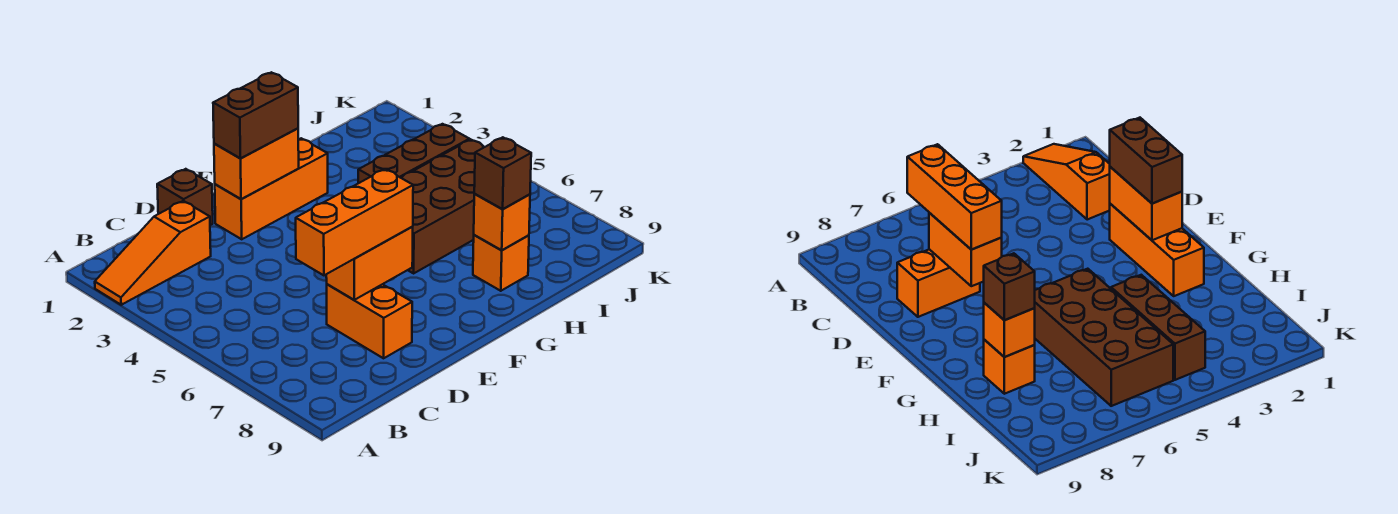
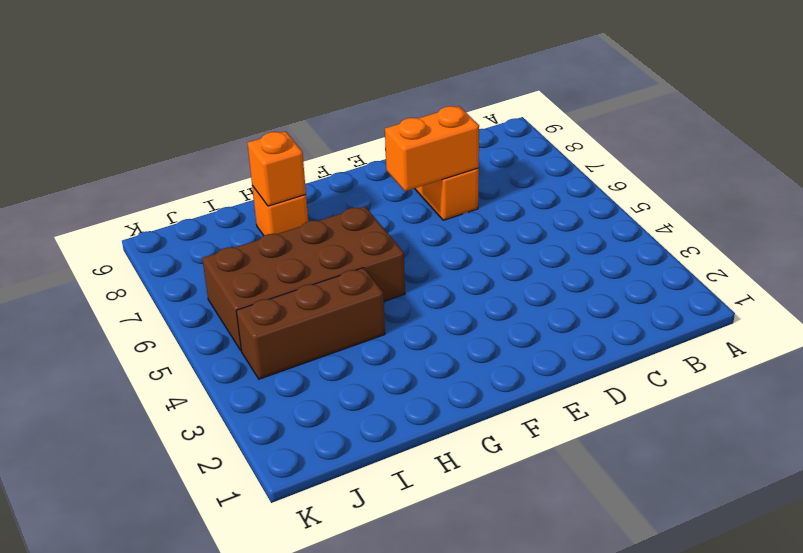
none -> orange 1x3 slope [95,201,211,305]
none -> brown 1x1 brick [157,169,213,225]
none -> orange 1x3 brick [215,138,328,239]

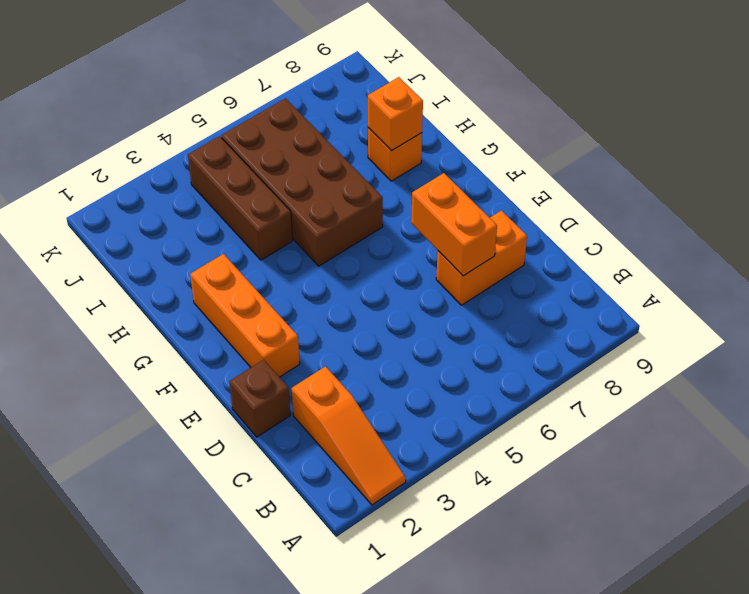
none -> orange 1x2 brick [214,129,299,199]
none -> orange 1x3 brick [296,169,413,275]
none -> brown 1x2 brick [213,72,298,159]

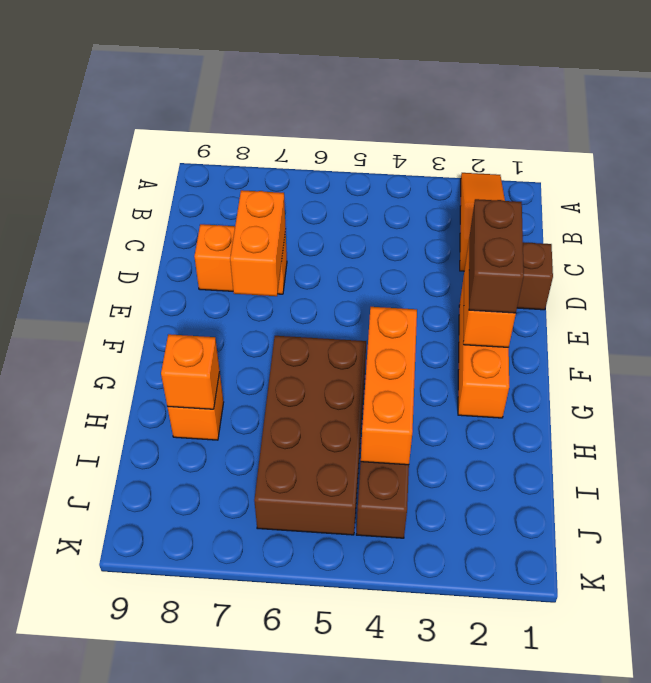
orange 1x3 brick [361,307,417,465] -> orange 1x3 brick moved to [296,169,413,275]
none -> brown 1x1 brick [474,137,531,209]

